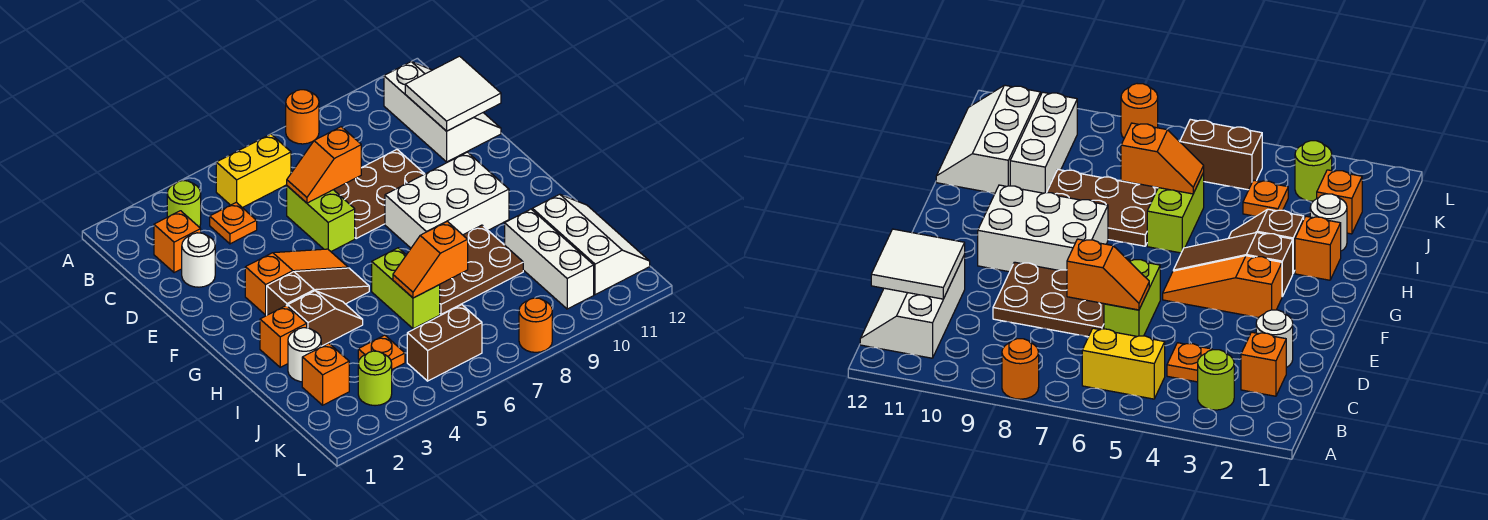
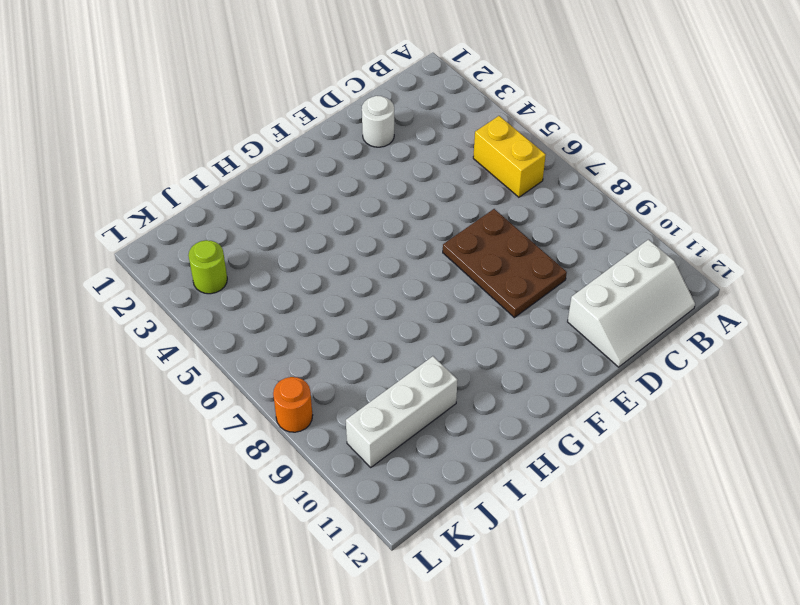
none -> orange 1x1 round brick [286,90,319,144]
none -> lime 1x1 round brick [167,181,201,227]
none -> orange 1x1 brick [154,211,201,273]

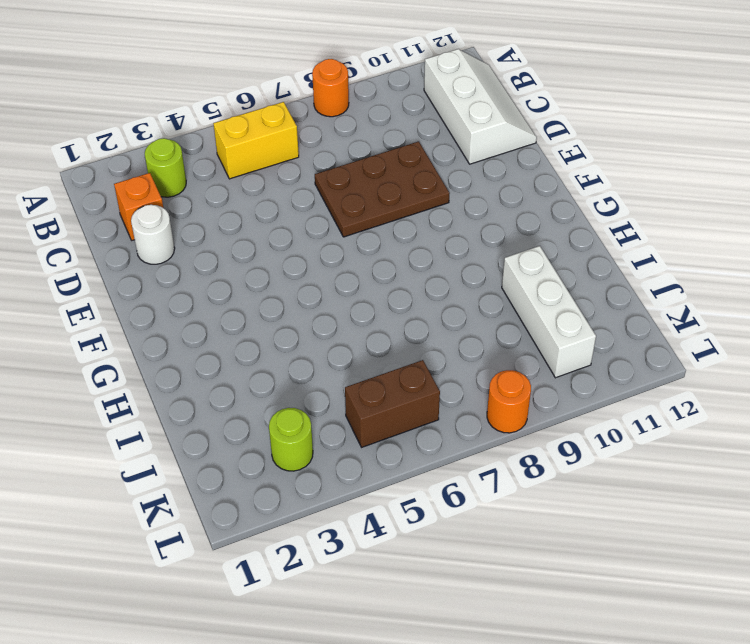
none -> orange 1x1 plate [210,202,257,244]
none -> lime 1x2 brick [287,186,355,251]
none -> orange 1x3 slope [245,249,348,315]

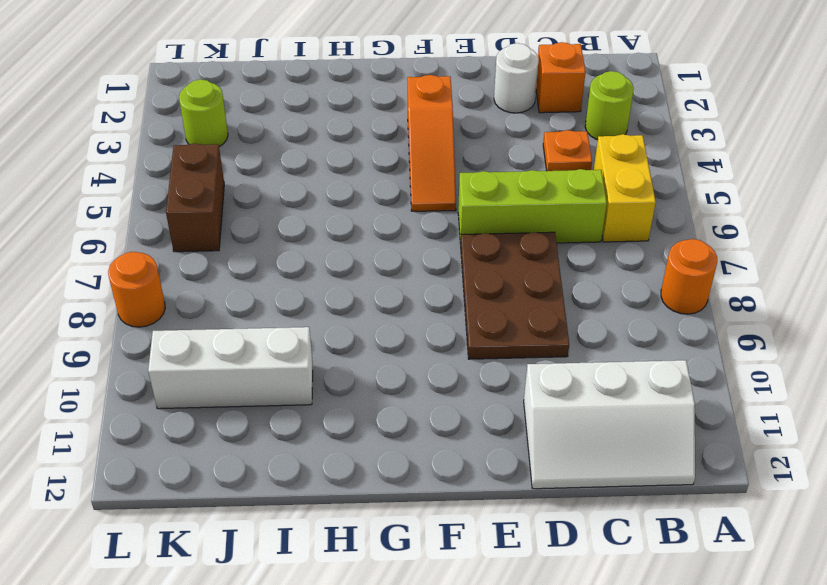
lime 1x3 brick [458,169,607,244] -> lime 1x2 brick [287,186,355,251]
none -> white 2x3 brick [385,152,509,248]
none -> brown 1x3 slope [267,268,369,315]
none -> orange 1x1 brick [260,306,307,367]

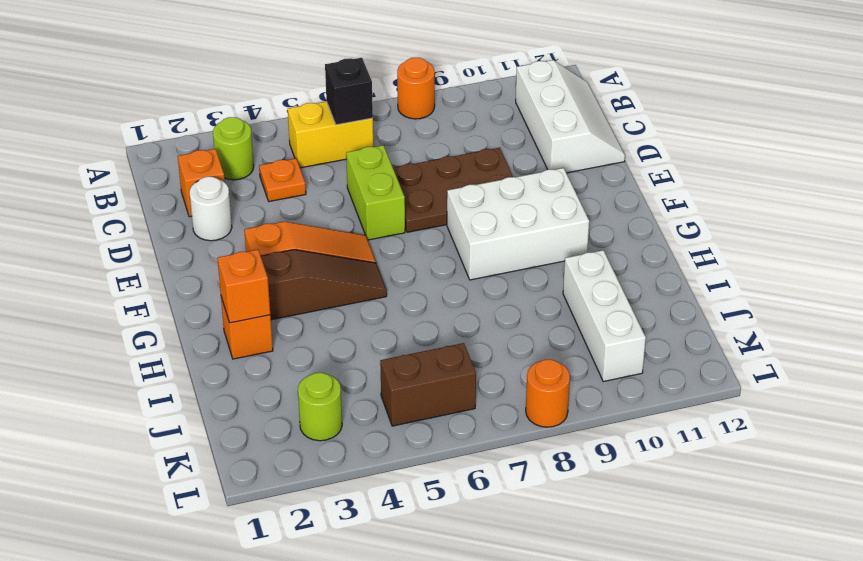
black 1x1 brick [325,58,373,125] -> none
orange 1x1 brick [218,250,270,323] -> orange 1x1 brick moved to [302,343,349,405]
none -> brown 1x2 slope [288,291,363,346]
none -> lime 1x2 brick [372,248,440,329]
none -> brown 2x3 plate [440,225,523,314]

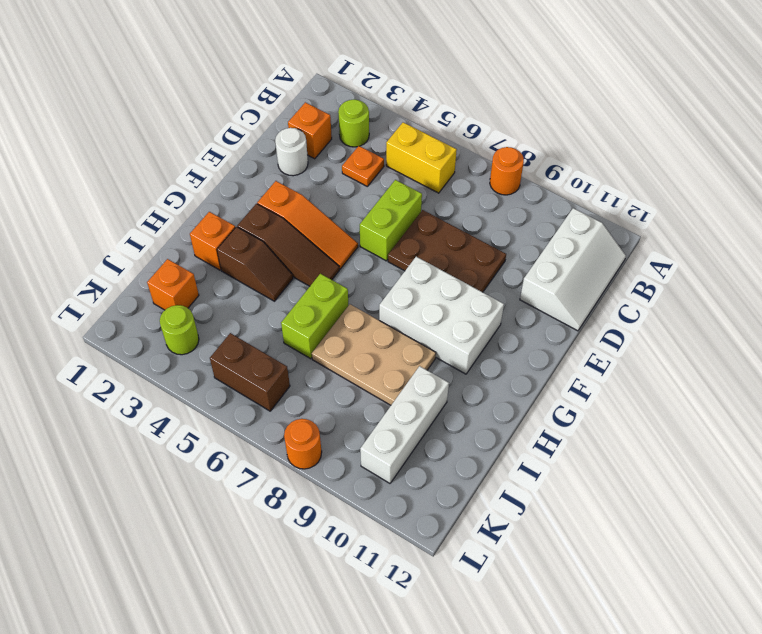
tan 2x3 plate [312,304,436,405] -> brown 2x3 plate [440,225,523,314]
none -> white 1x1 round brick [288,328,321,382]
none -> white 2x3 slope [532,194,650,295]
none -> orange 1x1 plate [358,335,405,369]

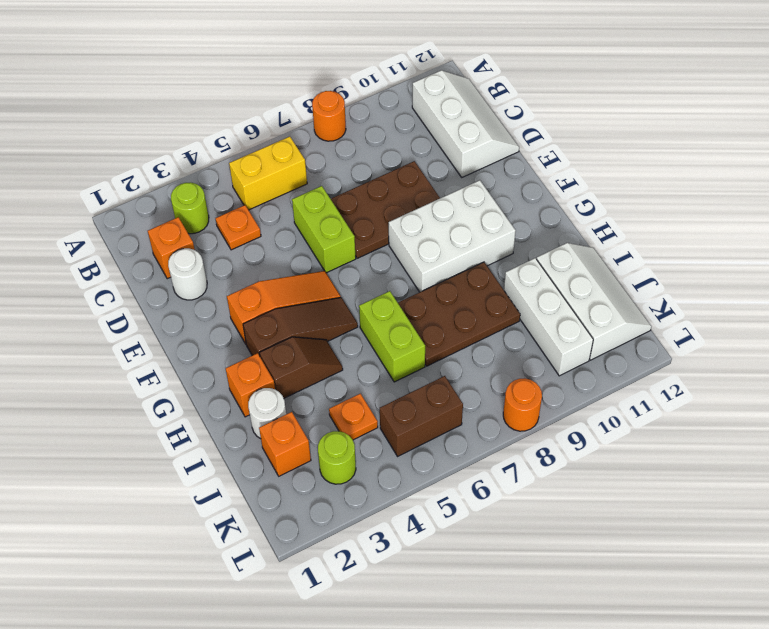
none -> white 2x2 tile [405,56,501,131]
none -> orange 1x2 slope [287,127,361,203]
none -> orange 1x2 slope [393,221,468,298]

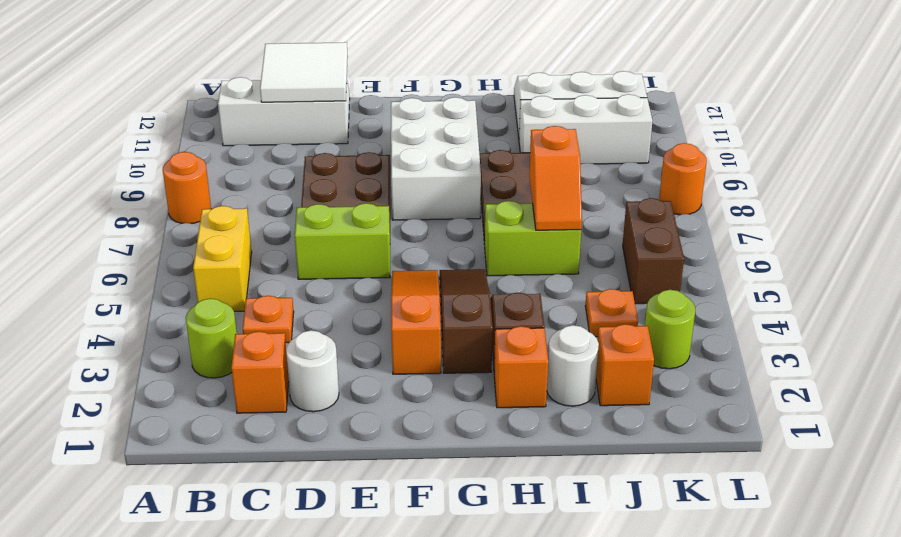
none -> orange 1x2 slope [287,127,361,203]

